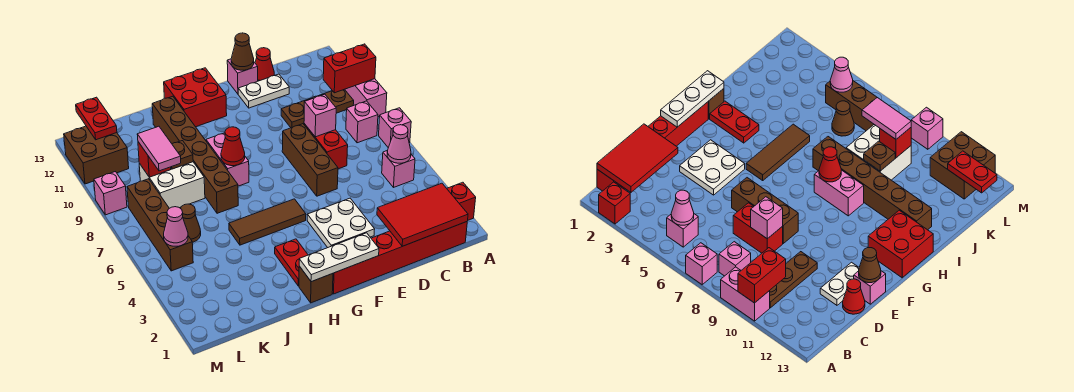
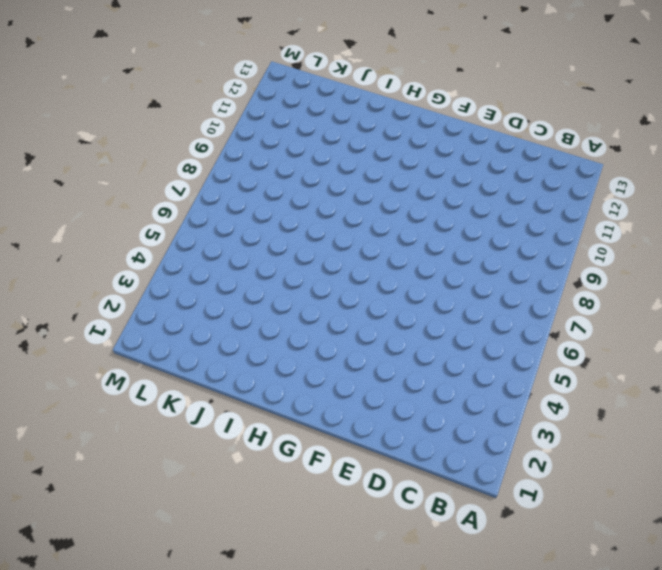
none -> red 1x1 brick [447,182,476,220]
none -> pink 1x1 brick [379,108,411,148]
none -> pink 1x2 brick [345,79,387,117]
none -> red 1x6 brick [332,222,467,294]

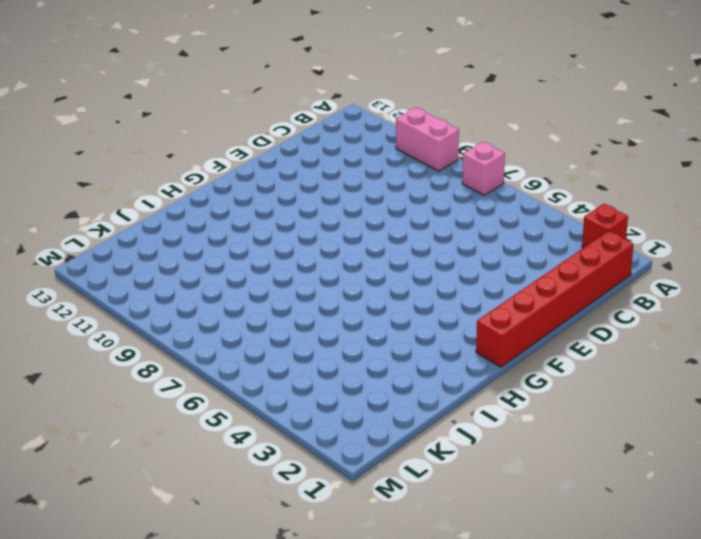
none -> pink 1x1 brick [382,151,415,188]
none -> pink 1x1 brick [346,101,378,143]
none -> brown 1x3 plate [281,89,354,128]
none -> red 1x2 brick [304,124,348,169]

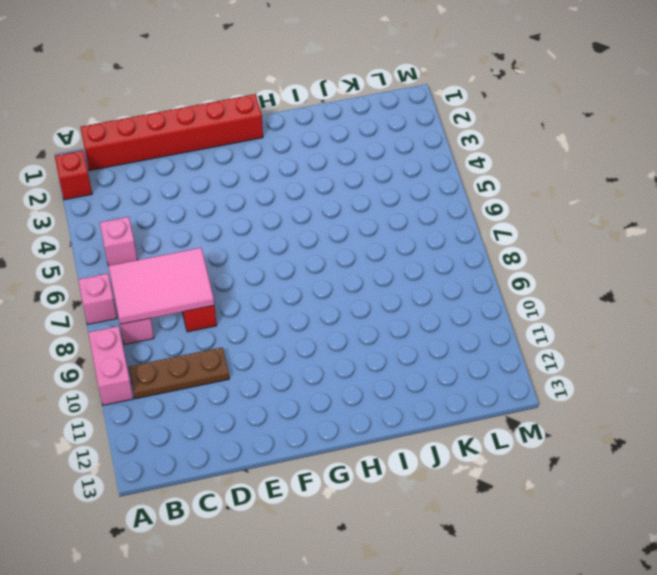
pink 2x3 tile [108,248,214,324] -> pink 1x1 brick [304,94,336,137]
none -> white 1x2 plate [238,74,289,108]
none -> red 1x1 cone [255,48,274,81]
none -> white 2x2 plate [307,198,375,248]
none -> brown 1x3 brick [282,124,338,196]

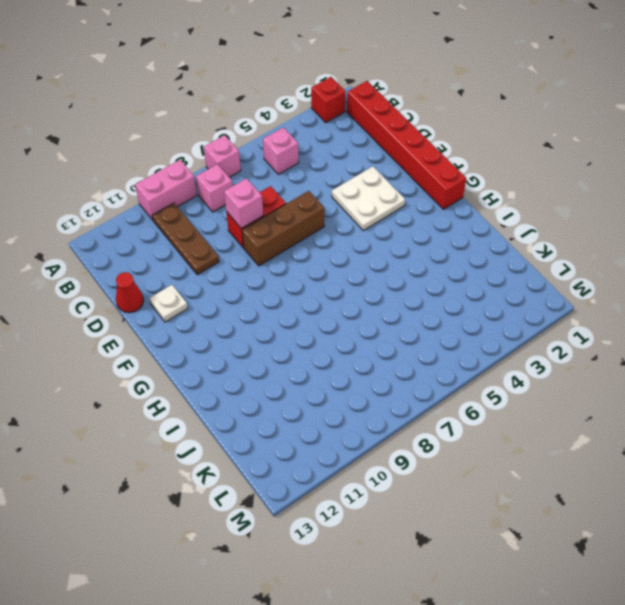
white 1x1 plate [149,285,188,322] -> white 1x2 plate [238,74,289,108]
none -> pink 1x1 brick [227,59,258,94]
none -> brown 1x3 tile [229,199,306,245]
none -> red 2x2 brick [164,68,227,127]
none -> brown 1x1 brick [299,266,333,303]

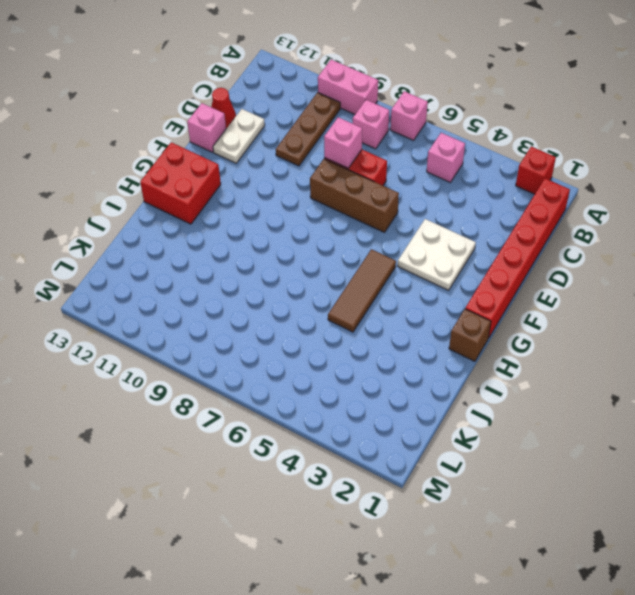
none -> red 1x2 plate [275,239,308,286]
none -> pink 1x2 brick [206,133,249,186]
none -> brown 1x6 brick [152,96,238,213]
none -> white 2x2 brick [139,162,205,208]

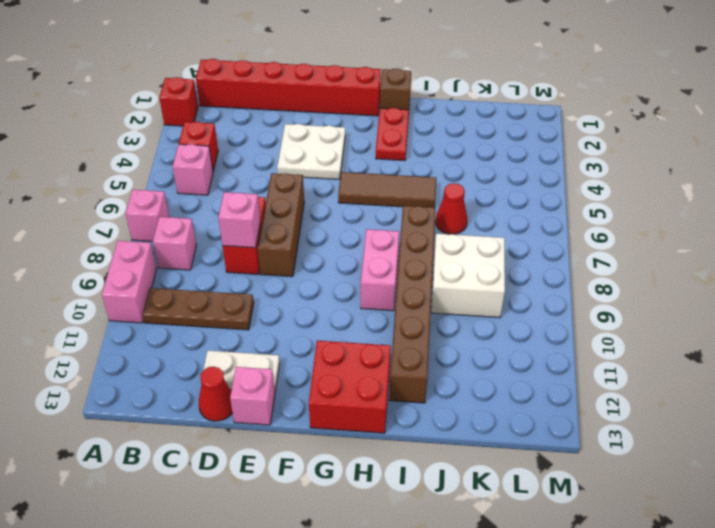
red 1x1 brick [179,122,218,171] -> red 1x1 brick moved to [138,142,171,177]
red 1x1 cone [436,183,468,234] -> red 1x1 cone moved to [221,127,245,166]
none -> brown 1x1 cone [180,204,201,242]
none -> brown 1x4 brick [127,179,193,271]
none -> brown 2x2 brick [64,126,129,184]
none -> pink 1x1 brick [94,172,127,215]

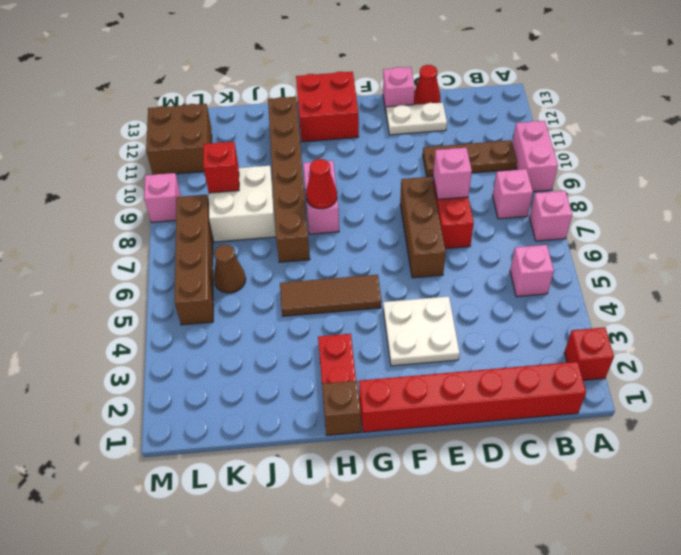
none -> red 1x2 brick [323,44,376,93]
none -> red 2x3 tile [377,183,468,246]
none -> pink 1x1 cone [387,125,411,163]
none -> brown 1x1 cone [231,33,254,70]

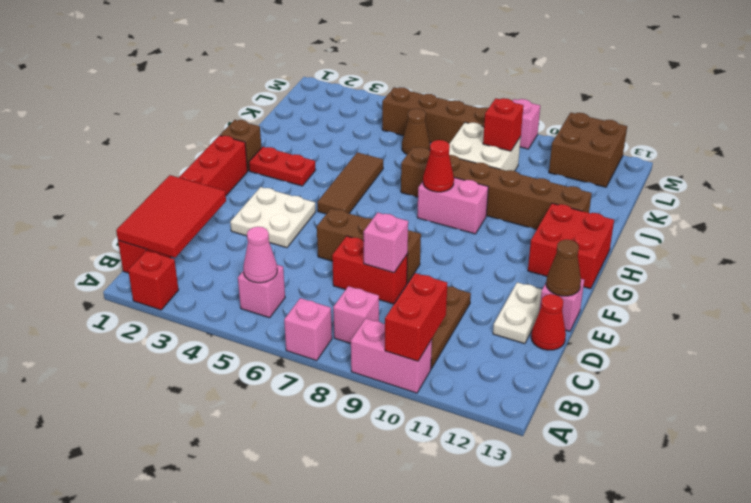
none -> white 1x3 plate [299,233,379,282]
none -> brown 1x1 plate [171,141,193,169]
none -> pink 1x1 cone [164,207,188,246]
none -> red 1x2 plate [76,97,117,140]

